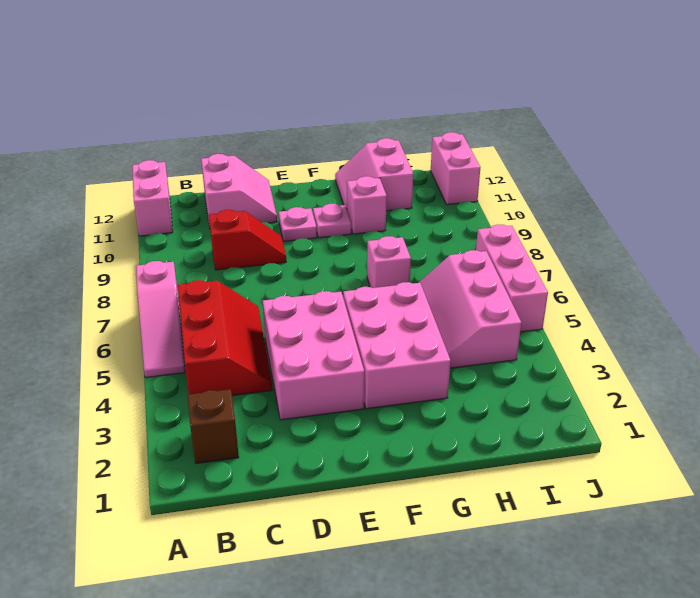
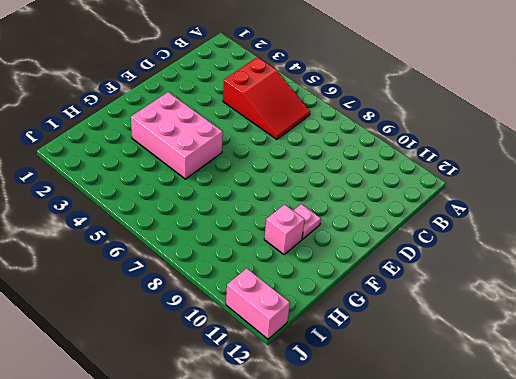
red 2x3 slope [223,57,310,139] -> red 2x3 slope turned to [178,280,273,396]
none -> pink 1x3 slope [136,261,185,377]
none -> pink 1x2 brick [132,160,173,236]
none -> brown 1x1 brick [188,389,239,464]

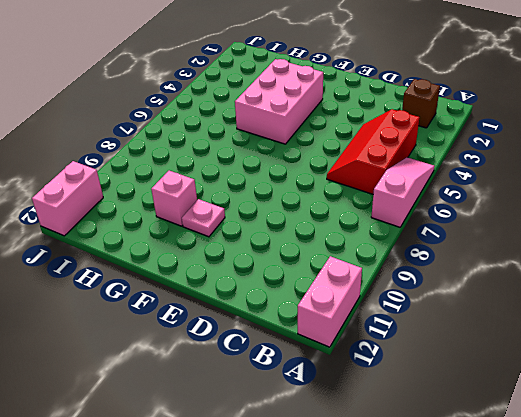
none -> red 1x2 slope [209,210,286,270]
none -> pink 2x2 slope [201,154,277,228]
none -> pink 2x3 brick [263,291,364,420]

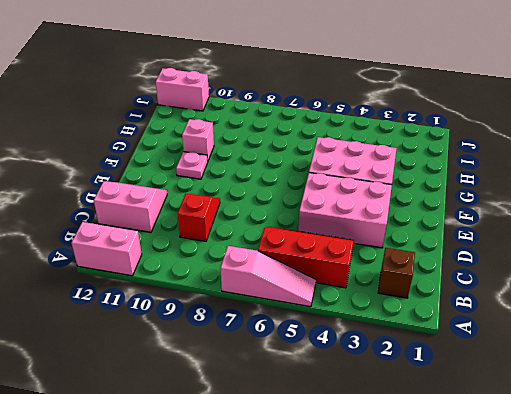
none -> pink 1x1 plate [279,207,317,241]
none -> pink 1x1 brick [367,236,411,288]
none -> pink 2x2 slope [335,138,413,211]

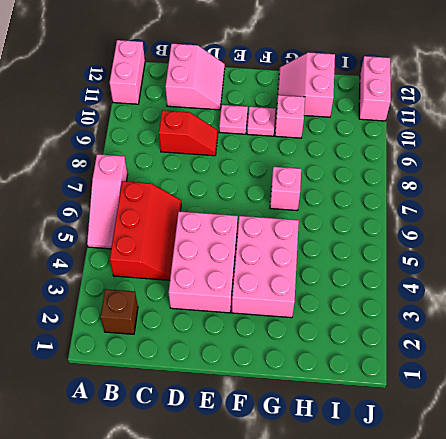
none -> pink 2x3 slope [419,250,521,368]
none -> pink 1x3 brick [476,224,548,332]

